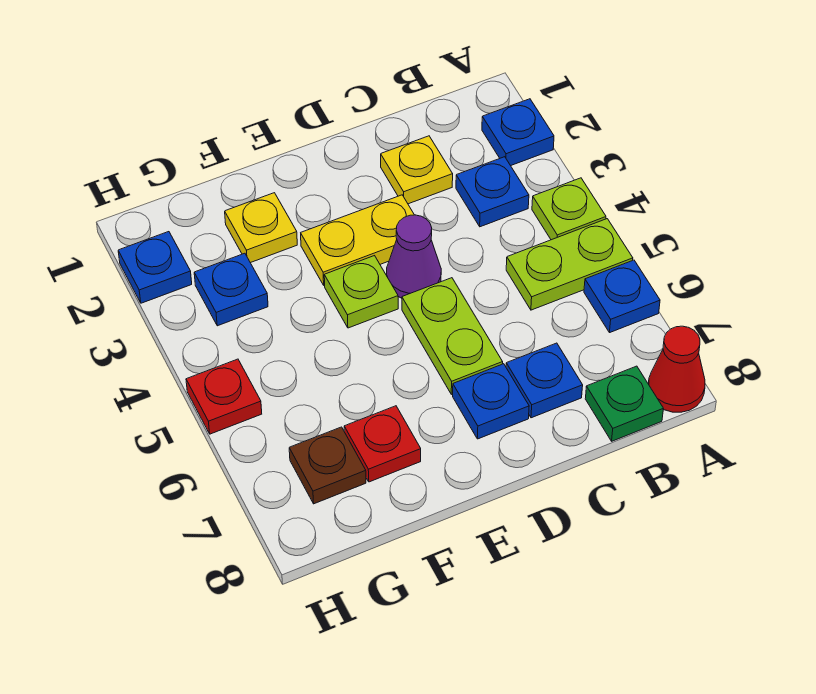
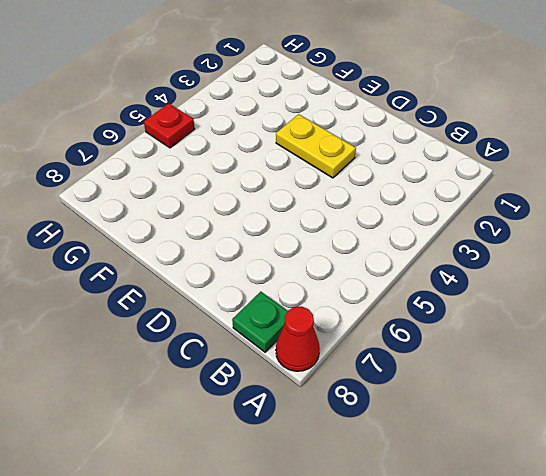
none -> blue 1x1 plate [482,99,554,166]
none -> lime 1x1 plate [532,178,606,240]
none -> lime 1x2 plate [506,219,633,310]

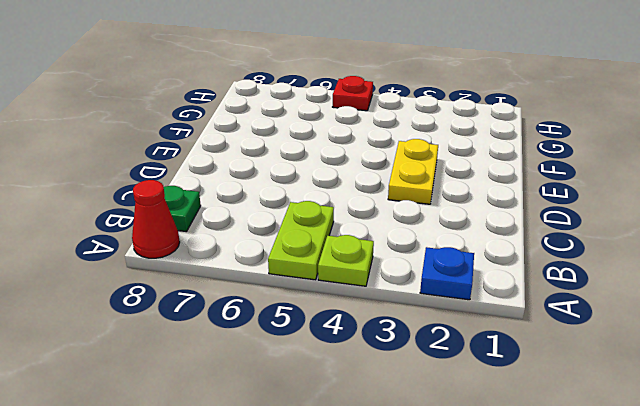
none -> blue 1x1 plate [584,260,660,332]
none -> blue 1x1 plate [456,157,529,227]
none -> yellow 1x1 plate [381,136,453,204]

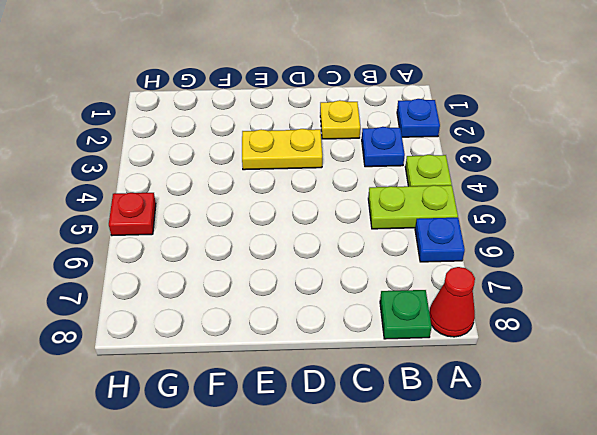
none -> blue 1x1 plate [506,343,583,418]
none -> purple 1x1 cone [387,215,441,298]
none -> lime 1x2 plate [402,278,503,394]

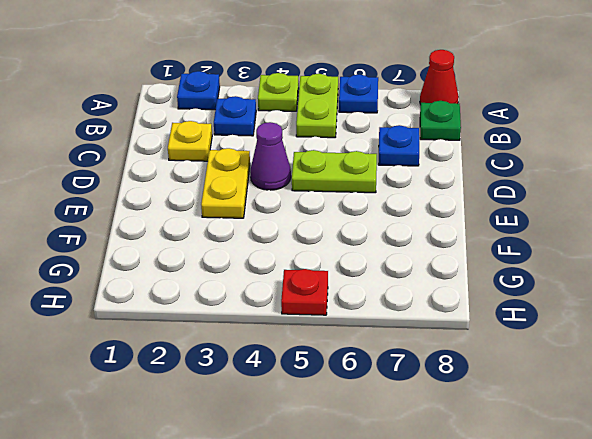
none -> blue 1x1 plate [453,364,529,439]
none -> lime 1x1 plate [324,256,398,328]
none -> yellow 1x1 plate [225,193,297,263]

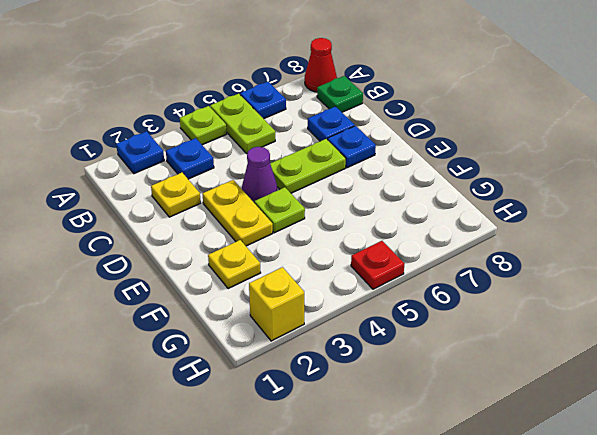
yellow 1x1 brick [249,267,304,341] -> blue 1x1 plate [118,232,192,303]
none -> red 1x1 plate [344,406,421,482]
none -> blue 1x1 plate [194,253,268,326]
none -> brown 1x1 plate [289,427,366,504]

